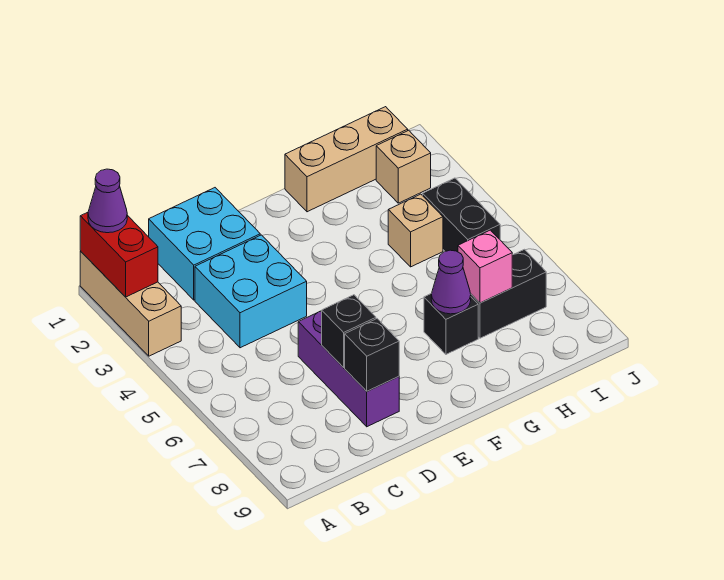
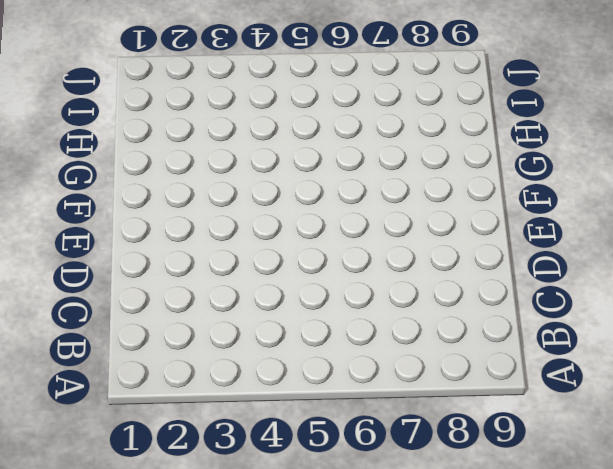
none -> tan 1x3 brick [80,251,181,356]
none -> cyan 2x2 brick [149,188,260,300]
none -> cyan 2x2 brick [195,235,307,348]

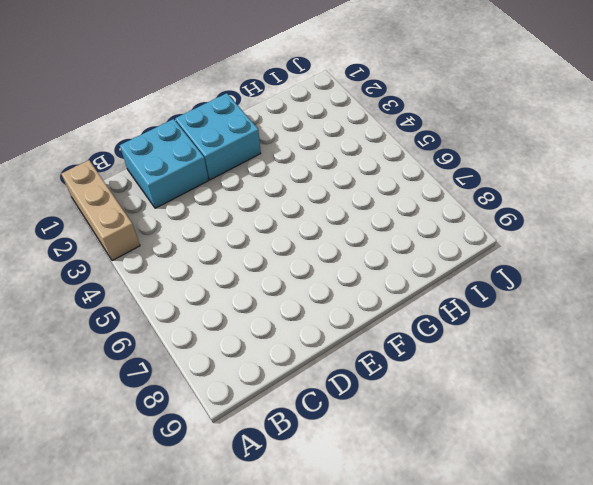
cyan 2x2 brick [175,93,261,180] -> cyan 2x2 brick moved to [195,235,307,348]
none -> purple 1x3 brick [298,311,399,427]
none -> tan 1x3 brick [285,107,408,212]
none -> black 1x1 brick [424,294,478,354]

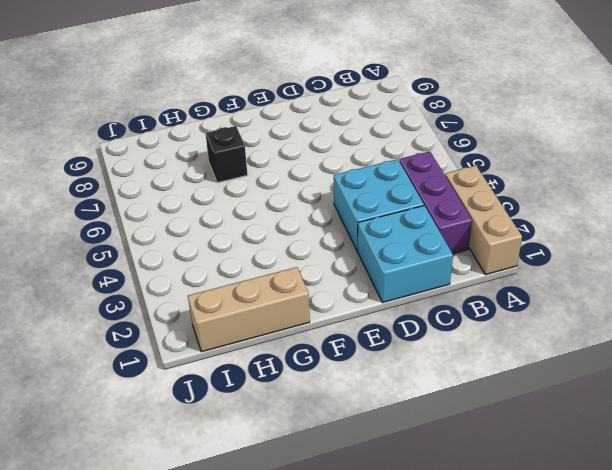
purple 1x3 brick [399,151,472,254] -> purple 1x3 brick moved to [298,311,399,427]
none -> tan 1x1 brick [388,194,443,267]
none -> black 1x2 brick [471,249,546,338]
none -> tan 1x1 brick [376,130,431,203]

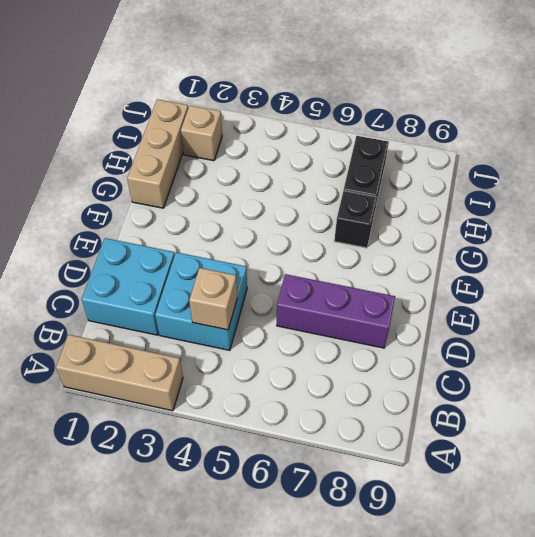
tan 1x1 brick [189,268,237,330] -> tan 1x1 brick moved to [388,194,443,267]
none -> black 1x2 brick [423,178,500,252]
none -> red 1x2 brick [80,212,158,297]
none -> black 1x1 brick [322,295,376,368]

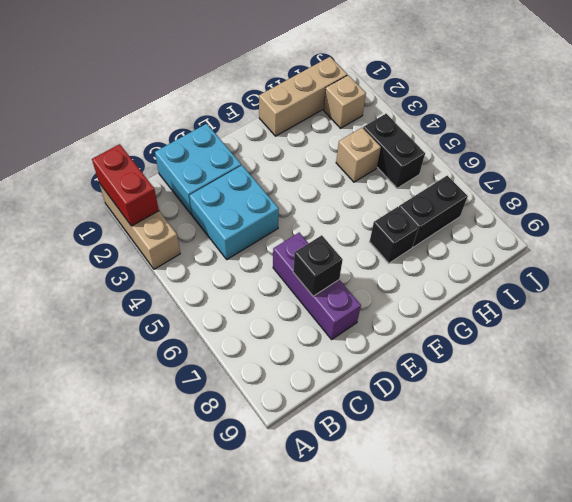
none -> black 1x1 brick [345,319,399,391]
none -> purple 1x1 cone [431,250,471,314]
none -> pink 1x1 brick [458,230,512,303]

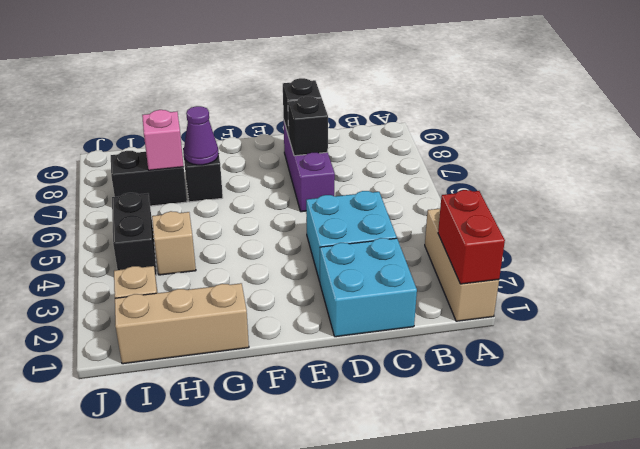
none -> purple 1x1 cone [88,169,127,233]

